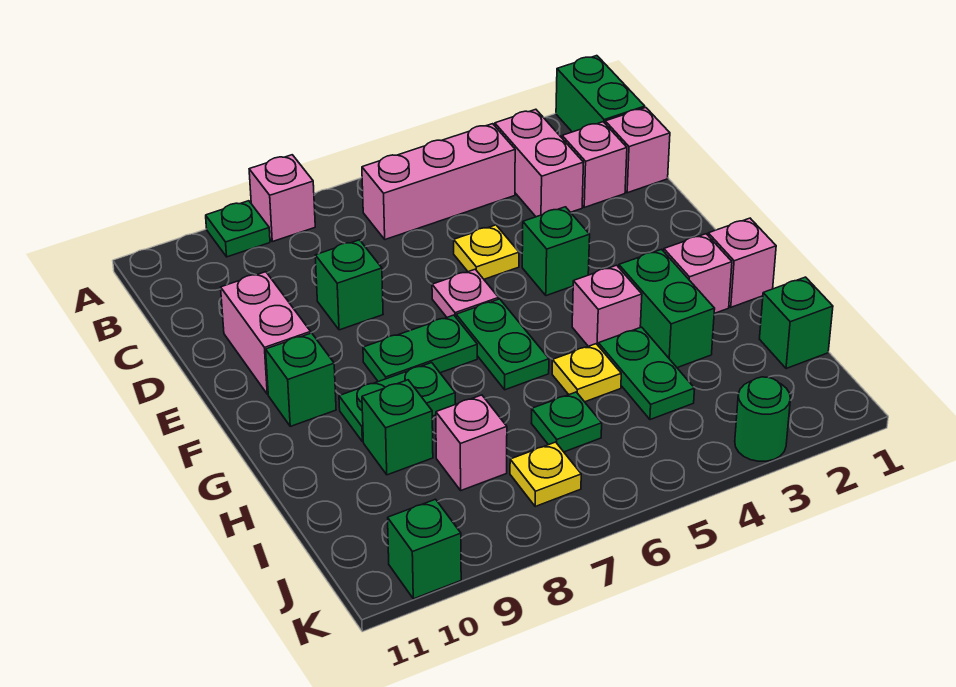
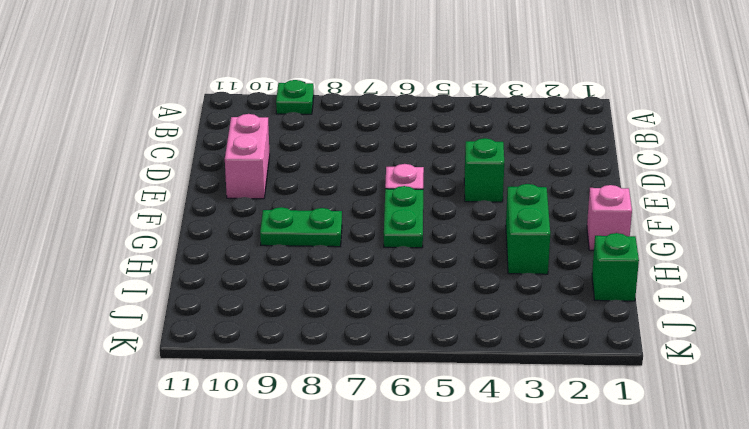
none -> green 1x2 brick [556,56,645,132]
none -> pink 1x1 brick [249,155,315,242]
none -> pink 1x2 brick [495,109,584,217]

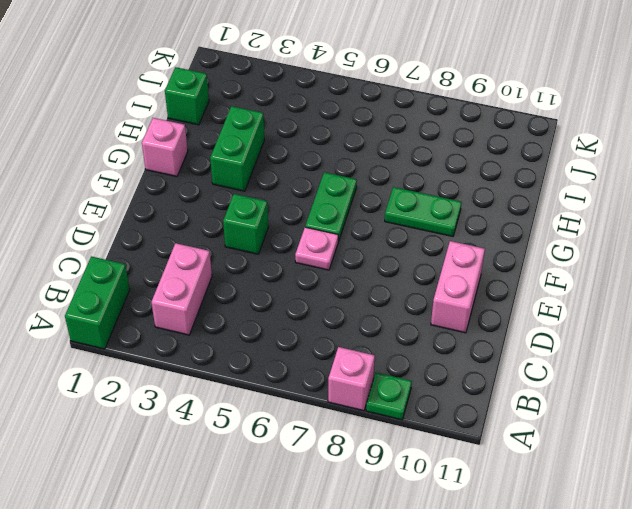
none -> pink 1x3 brick [362,124,515,240]
none -> pink 1x1 brick [605,108,670,193]
none -> pink 1x1 brick [562,122,627,207]

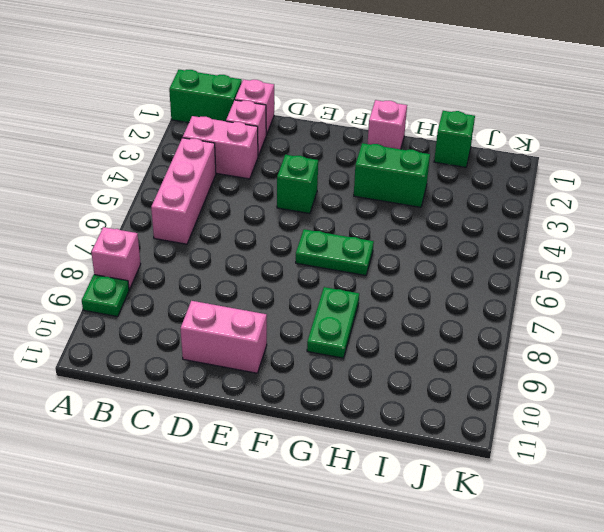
none -> yellow 1x1 plate [454,225,519,279]
none -> green 1x1 brick [315,240,383,330]
none -> pink 1x1 plate [432,269,499,317]

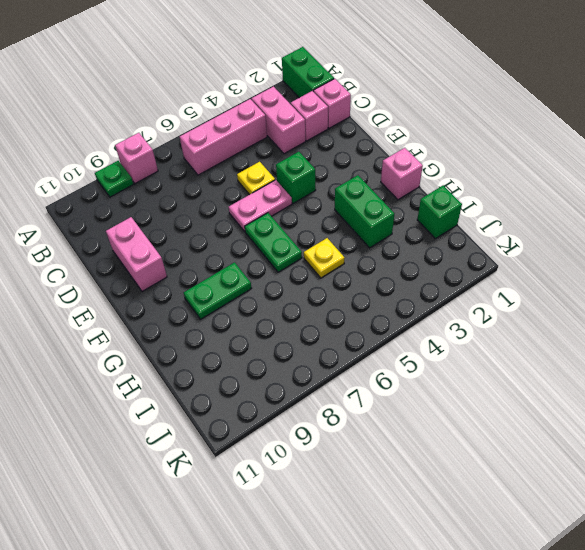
pink 1x2 plate [229,180,292,231] -> pink 1x1 plate [432,269,499,317]
none -> green 1x1 brick [315,240,383,330]
none -> green 1x2 plate [363,315,477,382]
none -> green 1x1 brick [266,333,336,426]

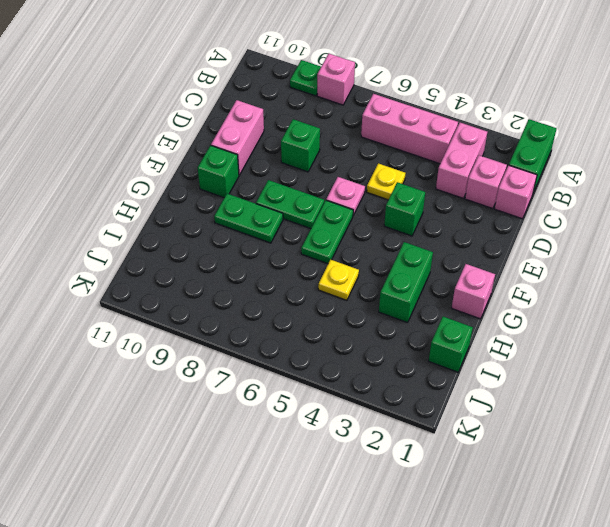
none -> pink 1x1 brick [664,234,732,313]
none -> pink 1x1 brick [572,265,642,346]
none -> green 1x2 plate [598,327,695,420]

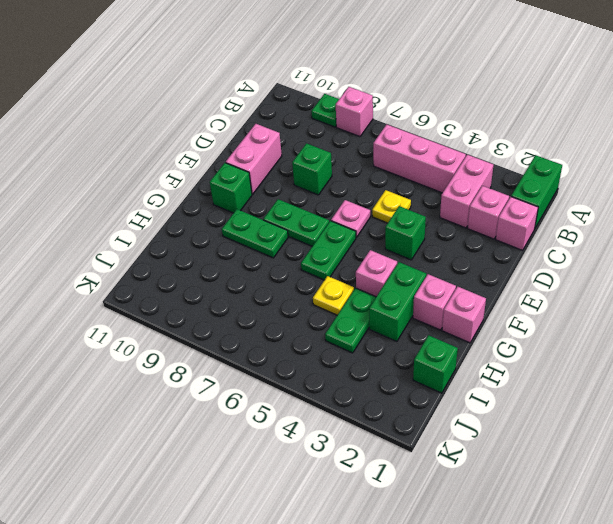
none -> green 1x1 brick [362,380,433,475]
none -> green 1x1 plate [531,392,602,452]
none -> pink 1x1 brick [436,395,507,490]

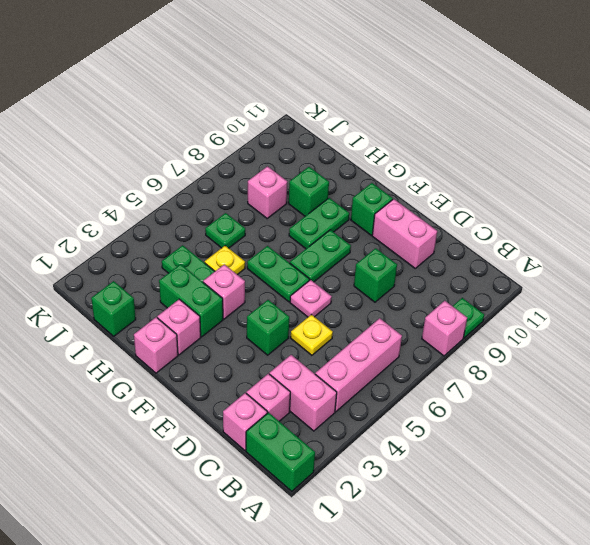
none -> yellow 1x1 plate [510,442,581,506]
none -> green 1x1 round brick [735,377,790,461]
none -> green 1x1 brick [388,499,461,599]

